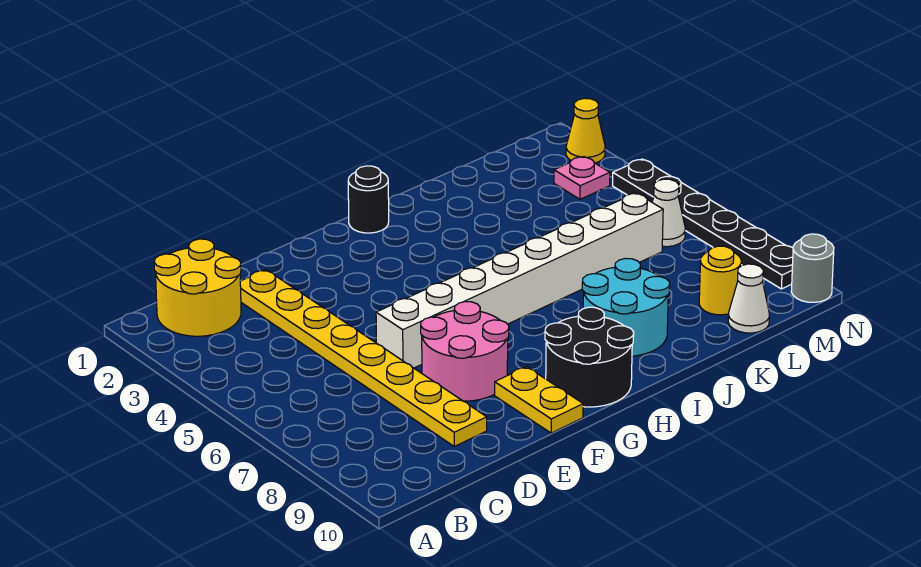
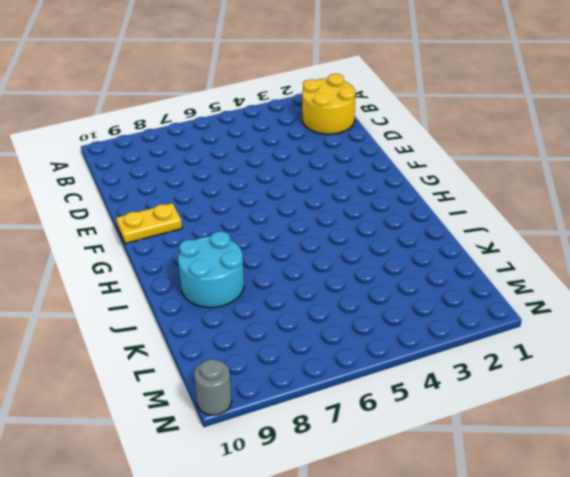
none -> yellow 1x8 plate [240,270,487,446]
none -> white 1x8 brick [376,193,663,368]
none -> pink 2x2 round brick [421,302,509,401]

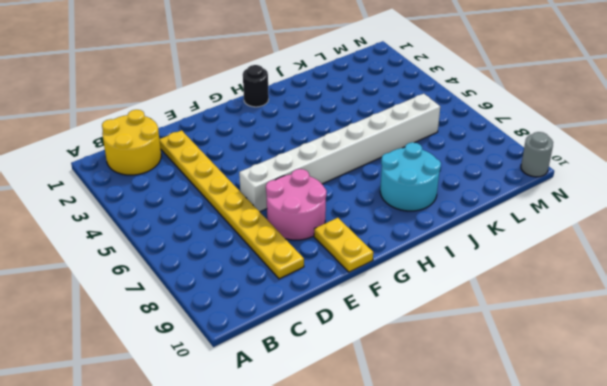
none -> black 2x2 round brick [545,307,634,407]
none -> yellow 1x1 round brick [699,246,741,315]
none -> white 1x1 cone [728,264,769,333]

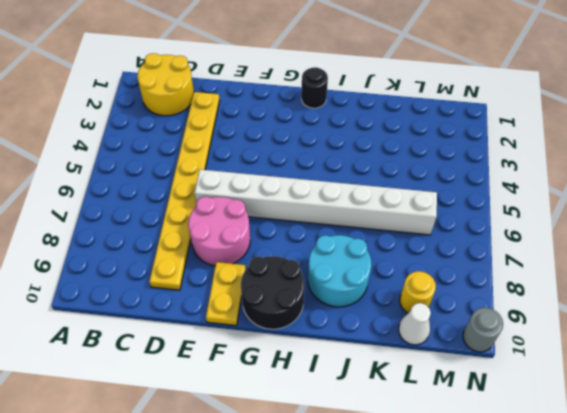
none -> pink 1x1 plate [554,157,610,199]
none -> white 1x1 cone [652,179,685,247]
none -> yellow 1x1 cone [566,98,605,163]

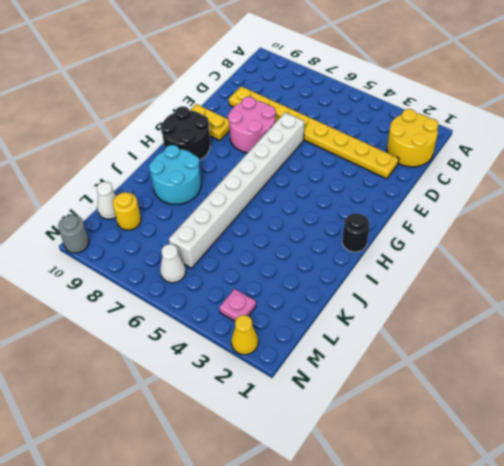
none -> black 1x6 plate [613,159,793,289]

